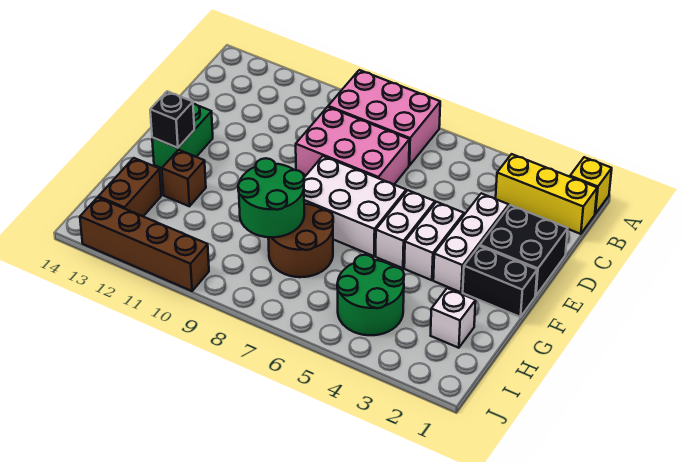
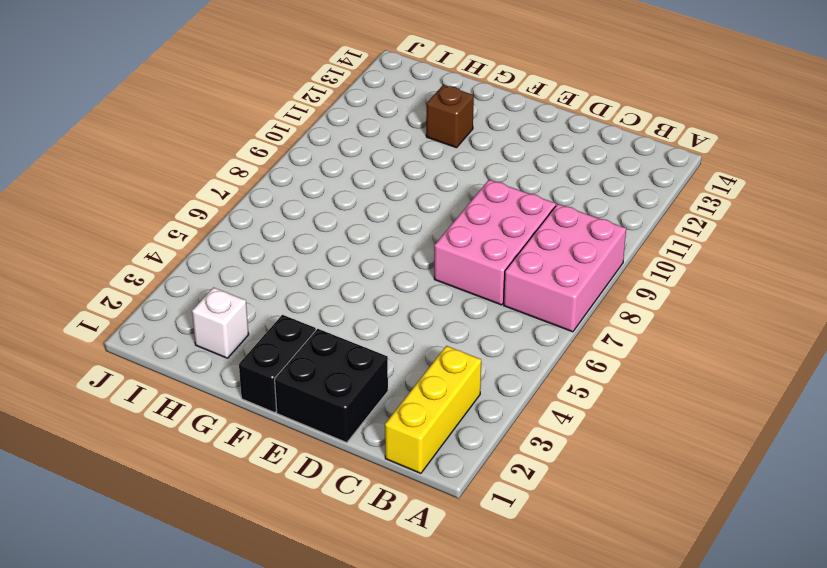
none -> yellow 1x1 brick [570,157,612,214]
none -> white 1x3 brick [433,193,509,292]
none -> white 1x2 brick [404,202,464,280]

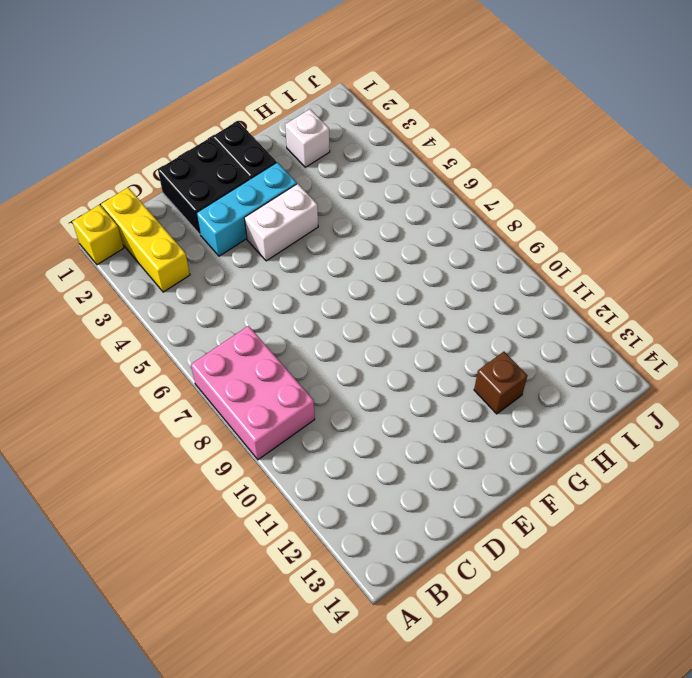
cyan 1x3 brick [197,162,297,256] -> white 1x3 brick [433,193,509,292]
none -> pink 2x3 brick [296,107,409,184]
none -> white 1x2 brick [376,190,435,268]
none -> white 2x3 brick [304,156,406,256]

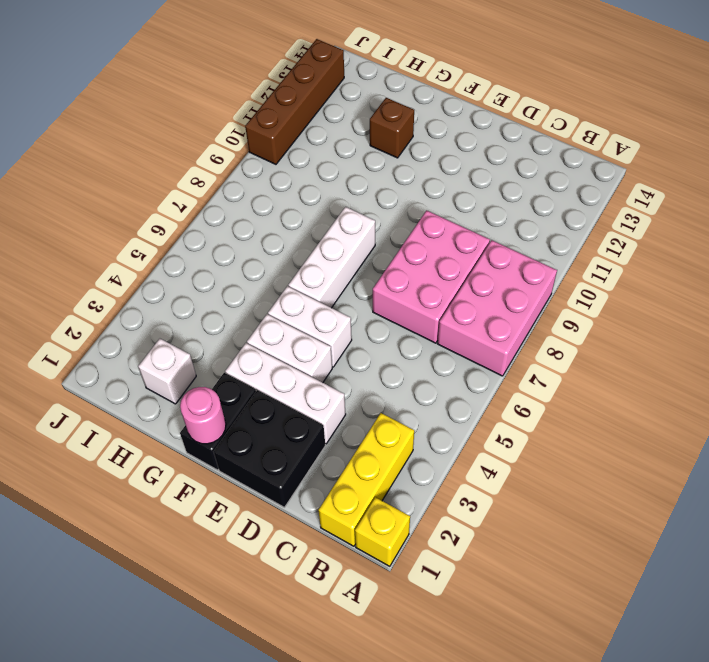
pink 1x1 round brick [180,387,226,444] -> none
white 1x3 brick [288,207,375,308] -> white 2x3 brick [304,156,406,256]
none -> green 1x2 brick [152,104,213,168]
none -> brown 2x2 round brick [268,204,333,277]
none -> green 2x2 round brick [337,255,404,335]

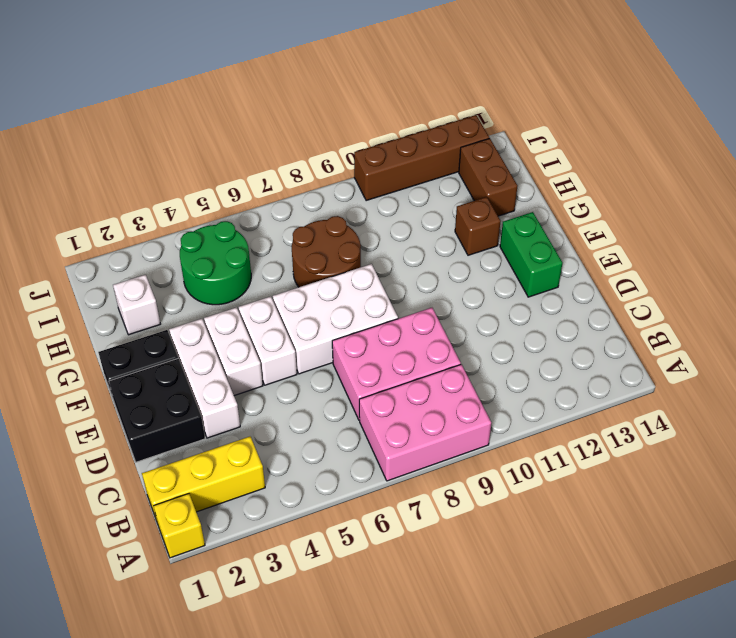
none -> black 1x1 brick [150,91,194,148]
none -> green 2x2 round brick [238,158,304,237]

